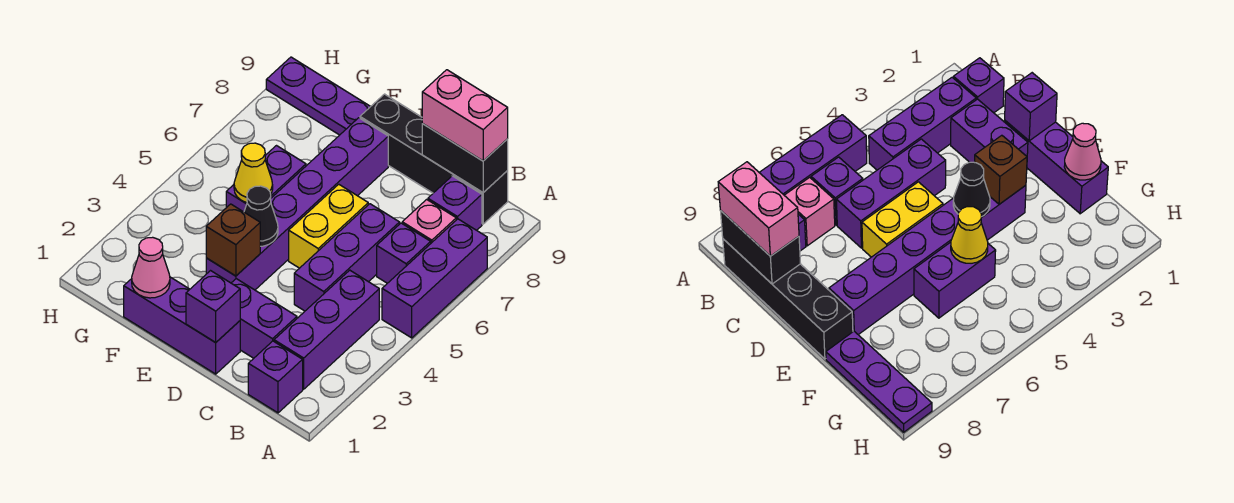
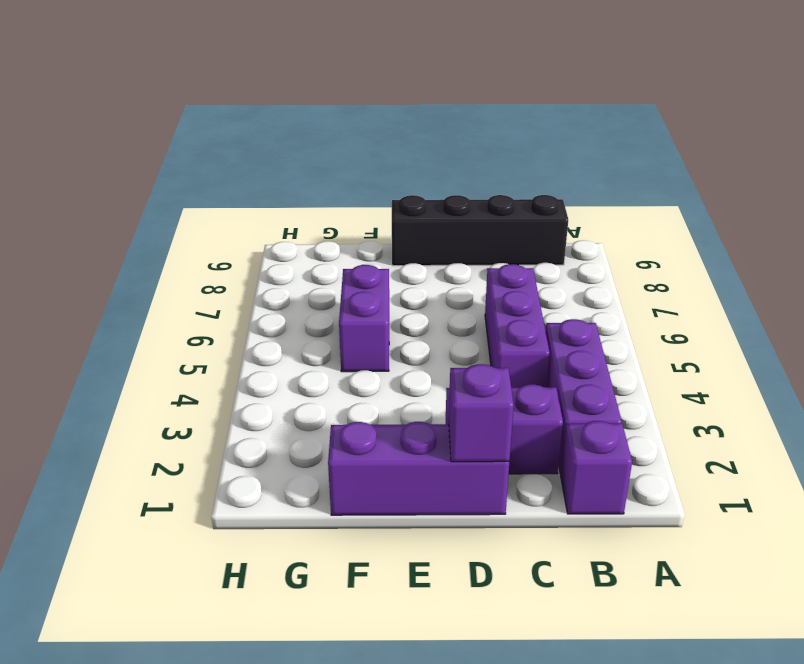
none -> purple 1x3 brick [382,219,487,338]
none -> purple 1x1 brick [377,223,431,283]
none -> pink 1x1 brick [402,199,456,243]

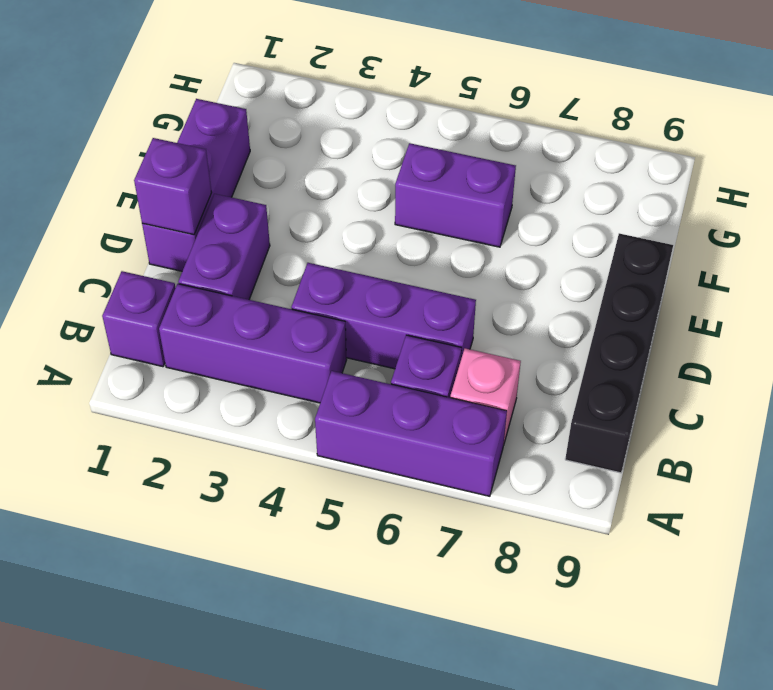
none -> purple 1x1 brick [428,176,482,230]
none -> yellow 1x2 brick [289,184,368,268]
none -> purple 1x6 brick [206,118,388,290]

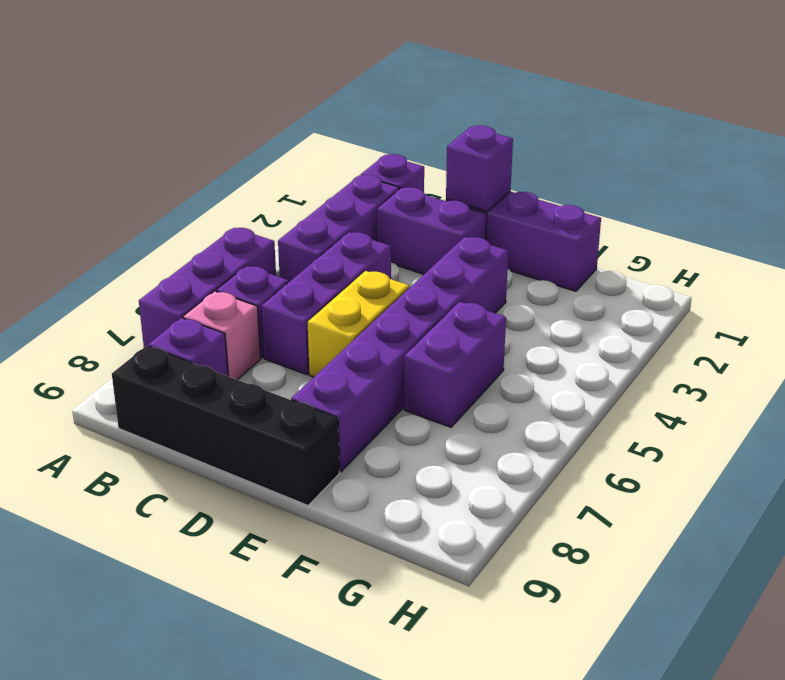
none -> purple 1x3 plate [266,57,371,135]
none -> black 1x2 brick [422,124,508,192]
none -> brown 1x1 brick [206,204,260,276]

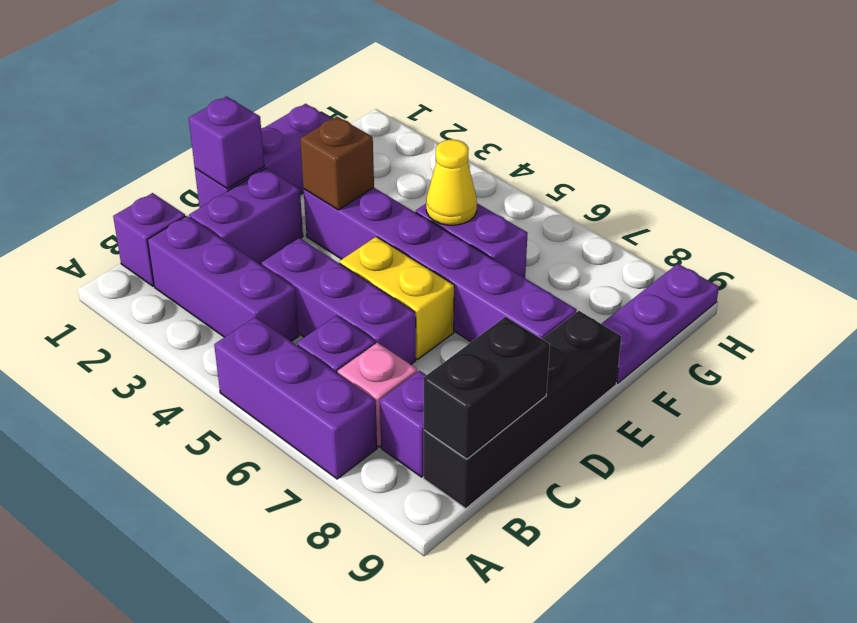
none -> black 1x1 cone [244,186,278,246]
none -> pink 1x1 cone [132,237,170,298]
none -> pink 1x2 brick [422,70,508,161]

